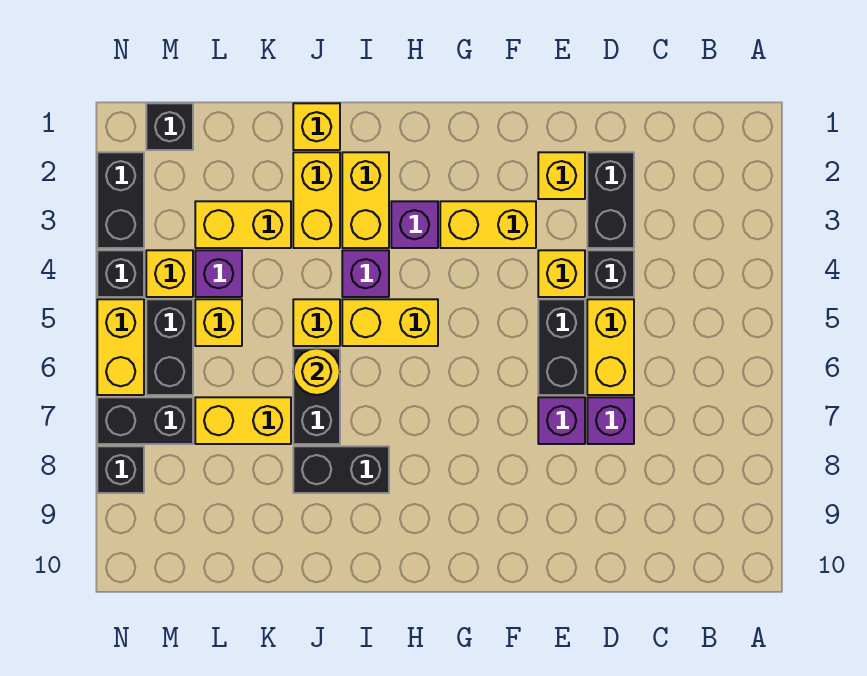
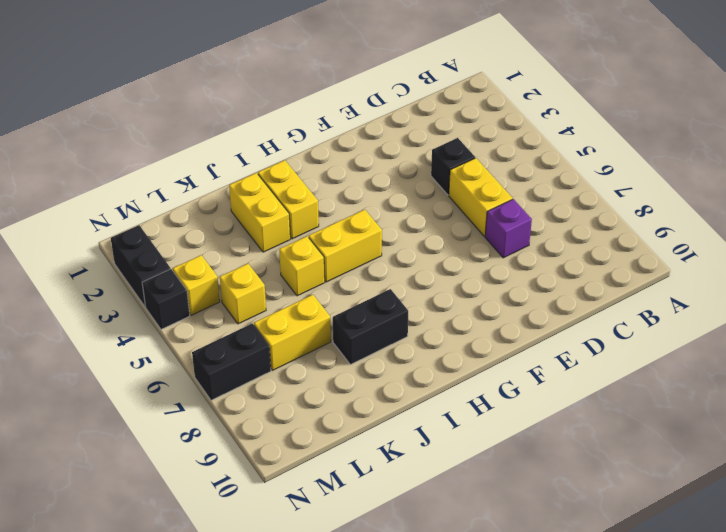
none -> black 1x2 brick [587,152,634,248]
none -> yellow 1x1 brick [538,152,585,199]
none -> yellow 1x1 brick [538,250,585,297]
none -> black 1x2 brick [538,299,585,395]

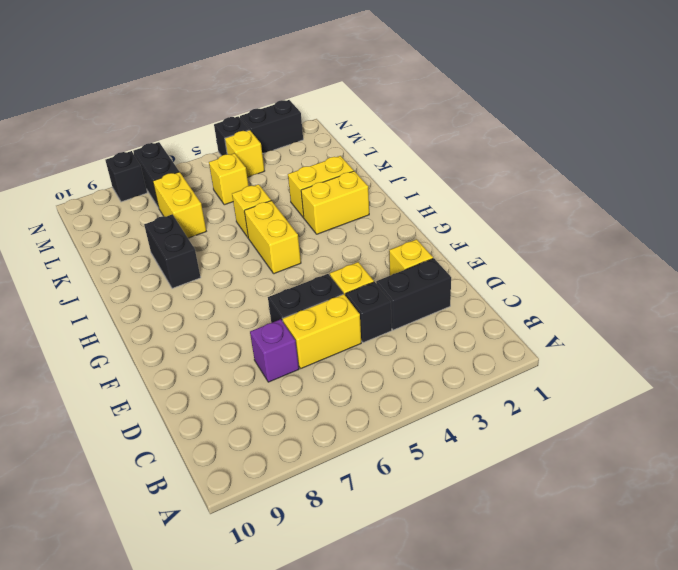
none -> purple 1x1 brick [538,397,585,444]
none -> yellow 1x2 brick [440,201,536,248]
none -> purple 1x1 brick [391,201,438,248]
none -> purple 1x1 brick [342,250,389,297]

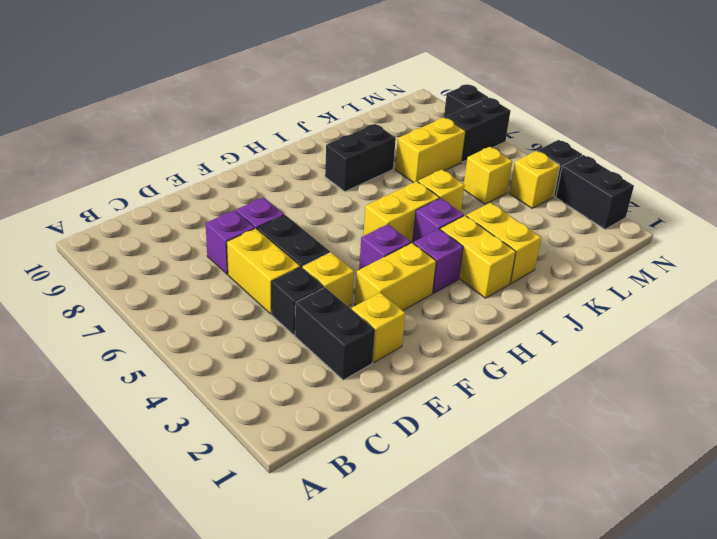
purple 1x1 brick [359,224,411,269] -> purple 1x1 brick moved to [195,250,242,297]
none -> yellow 1x1 brick [293,103,340,150]
none -> black 1x2 brick [293,348,340,444]
none -> yellow 1x2 brick [195,201,291,248]
none -> black 1x1 brick [146,103,193,150]

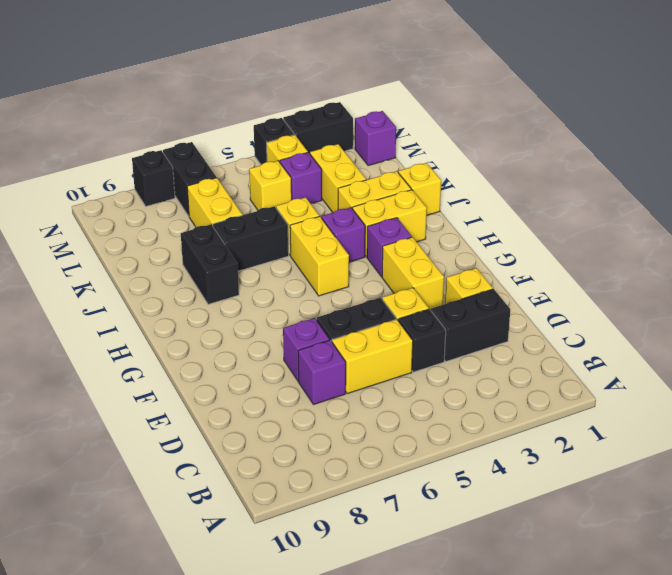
purple 1x1 brick [355,111,396,166] -> black 1x1 brick [146,103,193,150]
none -> black 1x2 brick [146,299,193,395]
none -> yellow 1x2 brick [97,299,144,395]
none -> yellow 1x1 round brick [293,348,340,395]

